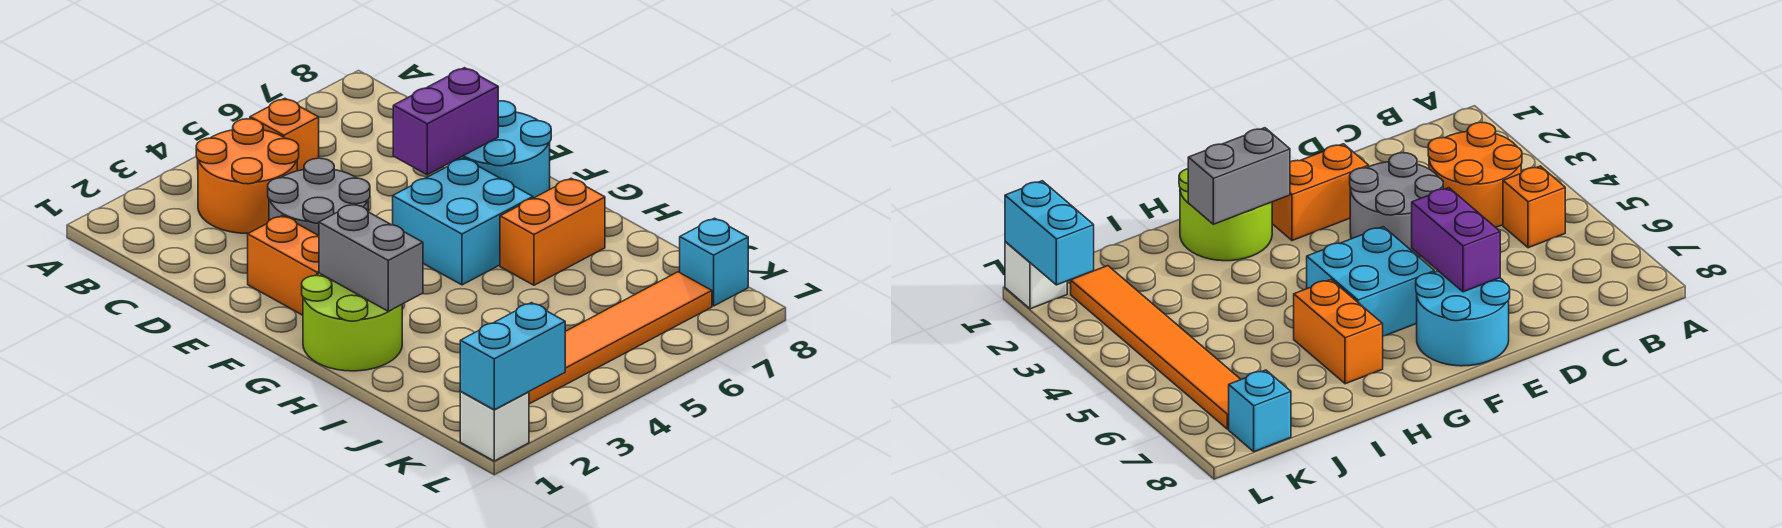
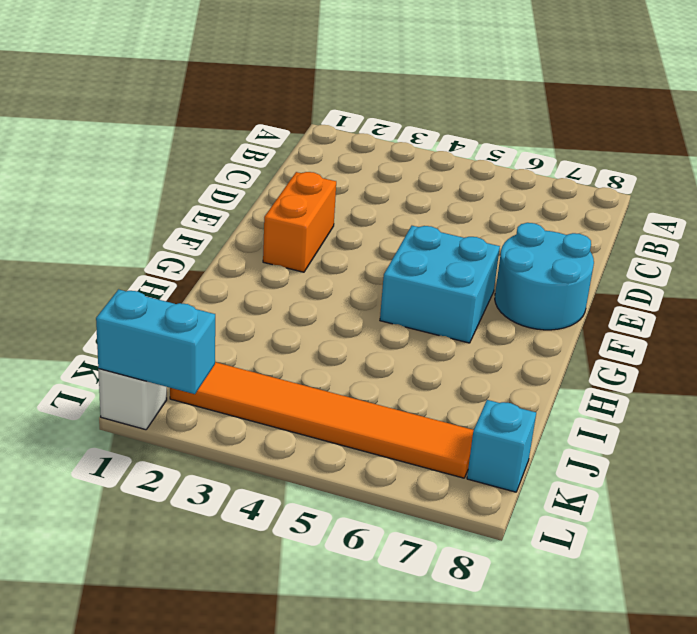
none -> orange 2x2 round brick [196,119,299,233]
none -> orange 1x1 brick [250,98,319,171]
none -> grey 2x2 round brick [268,158,370,236]

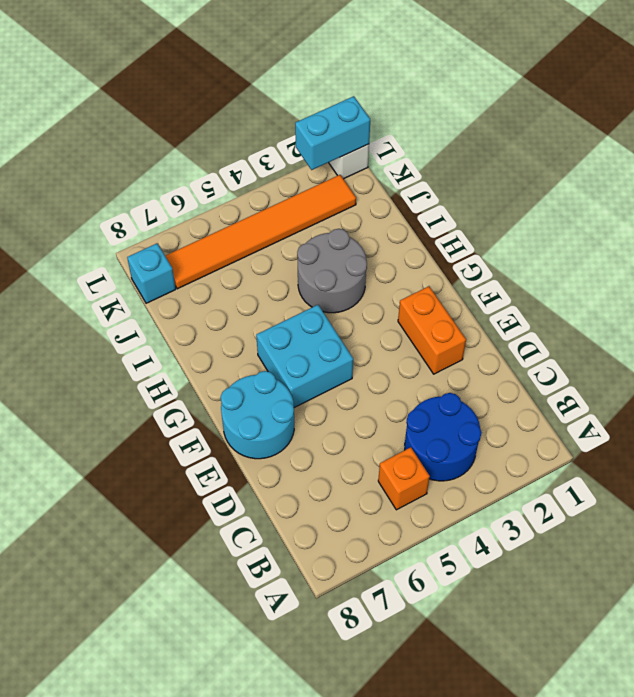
blue 2x2 round brick [405,393,482,481] -> orange 2x2 round brick [196,119,299,233]
grey 2x2 round brick [297,229,367,313] -> grey 2x2 round brick moved to [268,158,370,236]
none -> lime 2x2 round brick [302,273,402,371]
none -> orange 1x2 brick [500,178,605,285]
none -> purple 1x2 brick [393,68,498,175]

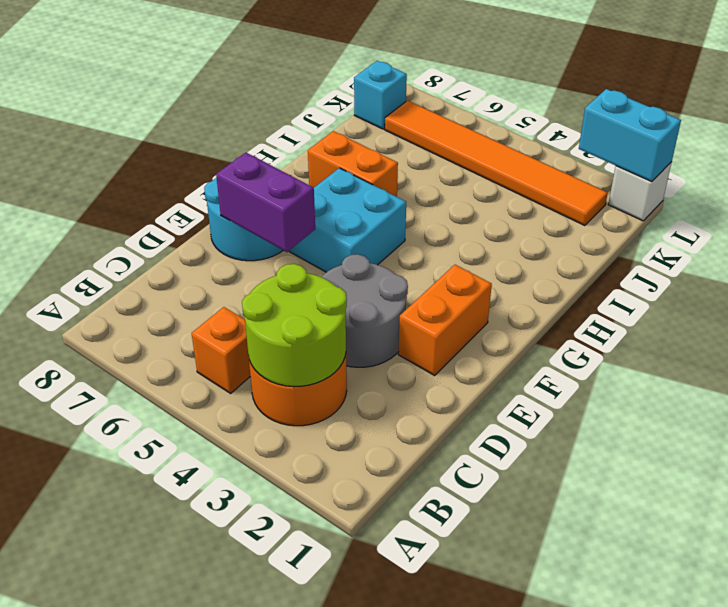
lime 2x2 round brick [242,264,347,387] -> lime 2x2 round brick moved to [302,273,402,371]
none -> grey 1x2 brick [319,204,423,311]

